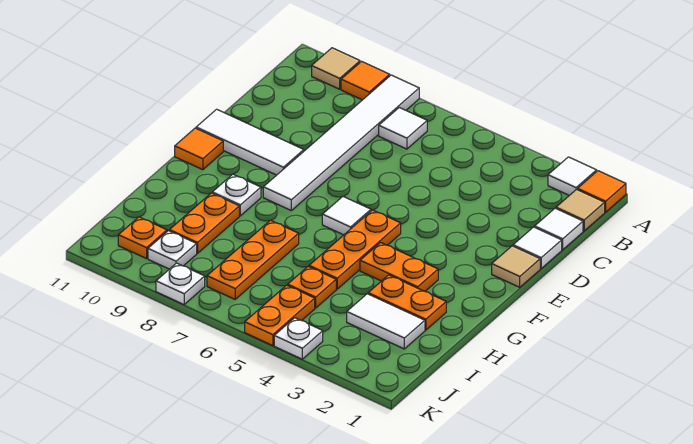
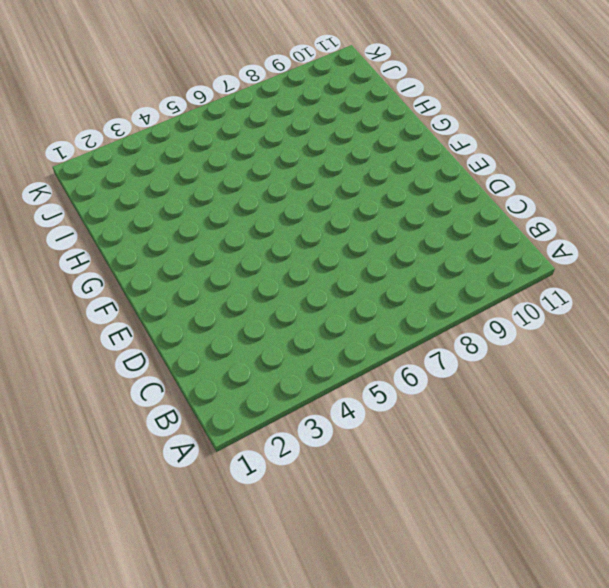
none -> orange 1x1 tile [578,171,626,212]
none -> white 1x1 tile [548,157,597,195]
none -> white 1x6 tile [263,75,419,210]

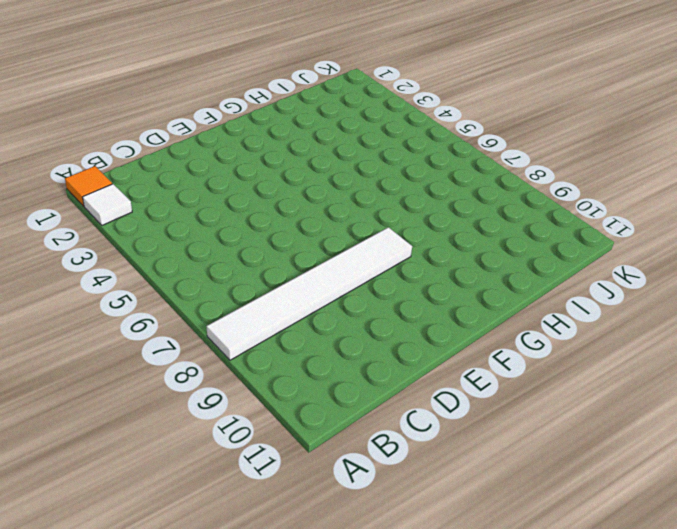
none -> orange 1x1 tile [341,61,390,100]
none -> tan 1x1 tile [312,48,360,89]
none -> tan 1x1 tile [556,189,605,231]

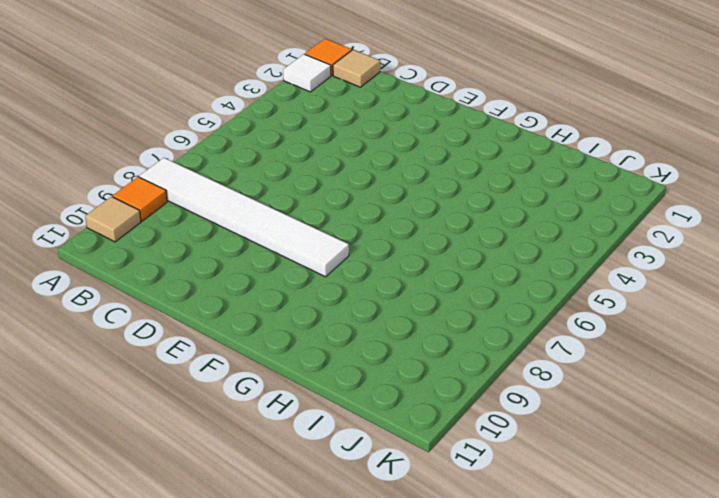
none -> white 1x1 tile [379,108,427,149]
none -> white 1x1 tile [535,208,583,250]
none -> white 1x1 tile [513,227,562,268]

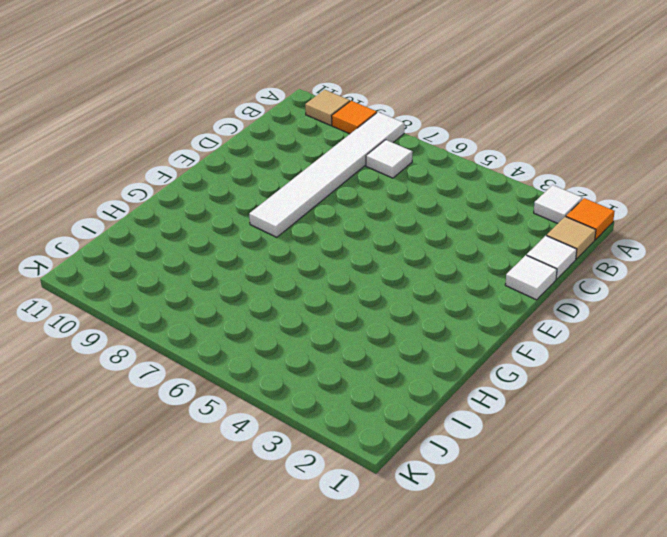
none -> tan 1x1 tile [492,246,540,287]
none -> white 1x3 tile [196,109,304,175]
none -> orange 1x3 plate [309,210,401,289]

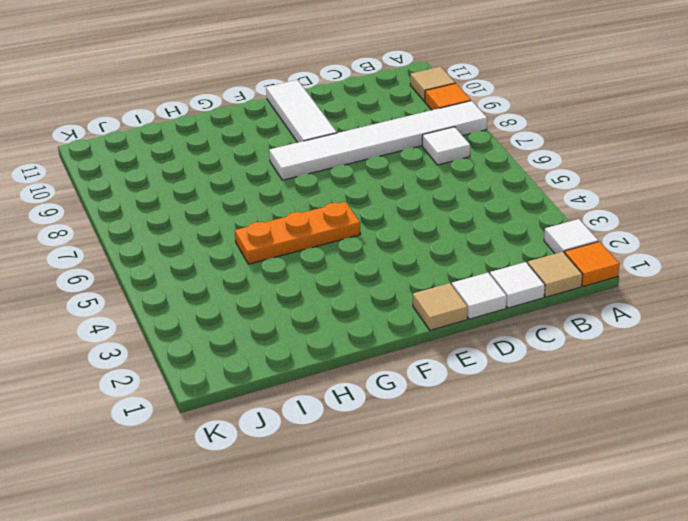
none -> white 1x1 tile [322,196,371,235]
none -> orange 1x1 tile [175,128,223,170]
none -> orange 1x2 plate [360,243,438,291]

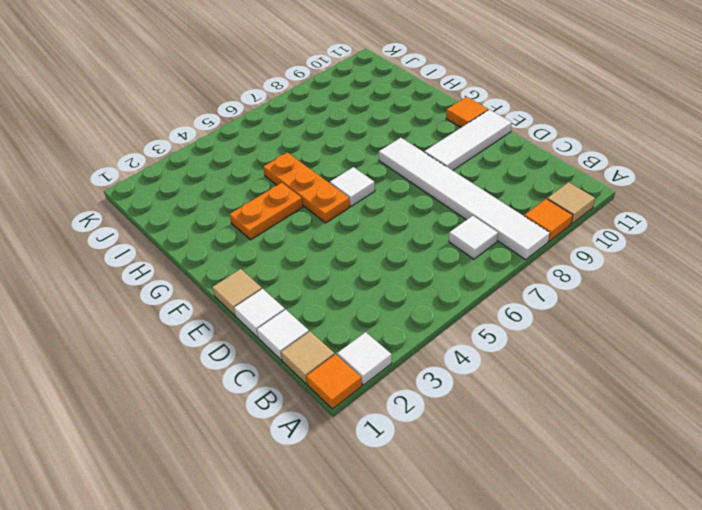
none -> white 1x1 plate [212,174,261,216]
none -> orange 1x2 plate [368,275,446,330]
none -> orange 1x3 plate [207,220,299,299]

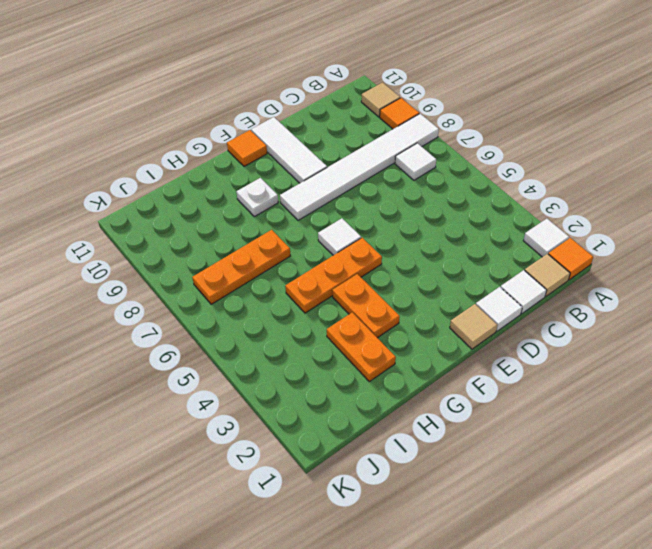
none -> orange 1x2 plate [169,193,239,253]
none -> white 1x2 tile [347,294,425,349]
none -> orange 1x1 plate [288,267,336,308]

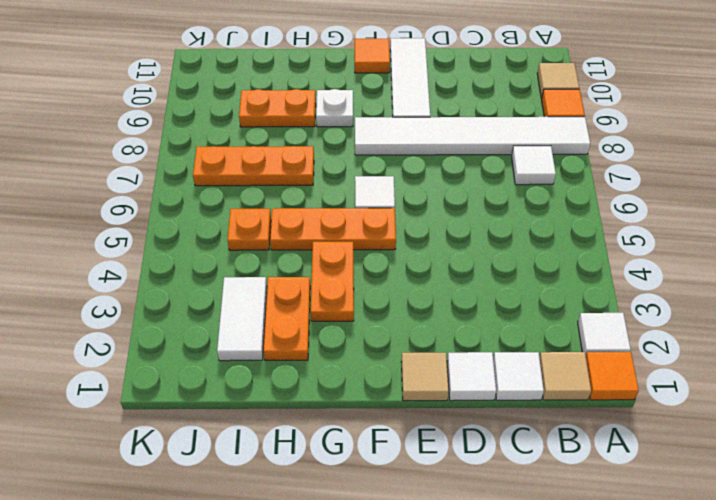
none -> orange 1x2 plate [245,285,315,346]
none -> white 1x1 plate [148,231,197,269]
none -> orange 1x1 plate [118,217,167,259]

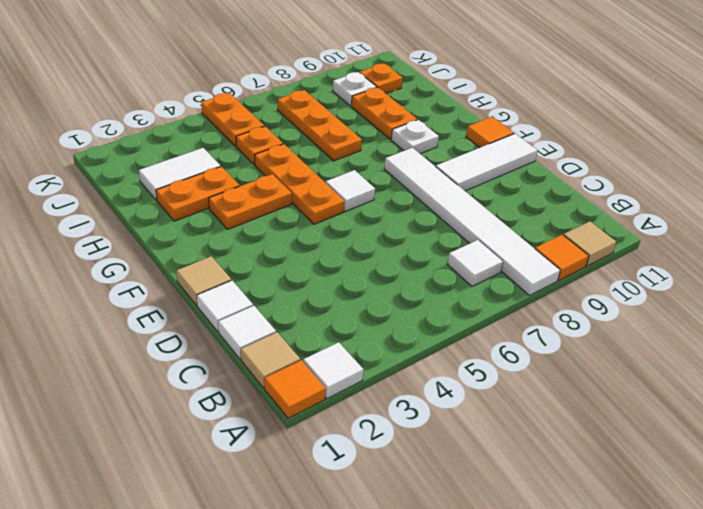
none -> white 1x1 plate [274,318,323,359]
none -> white 1x1 plate [156,263,205,304]

